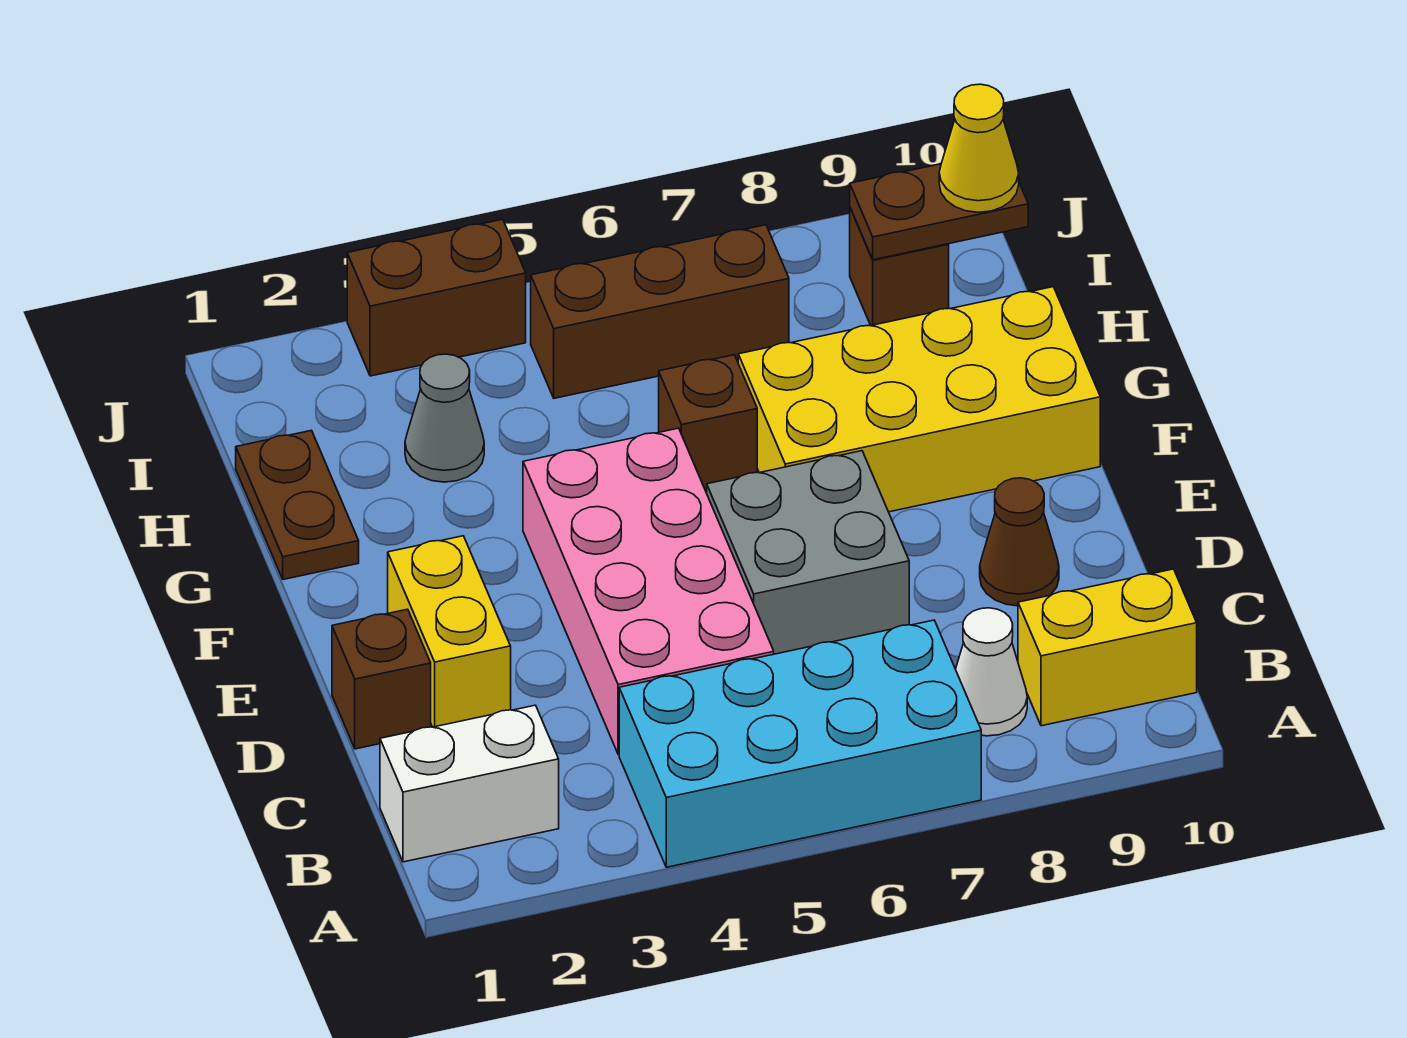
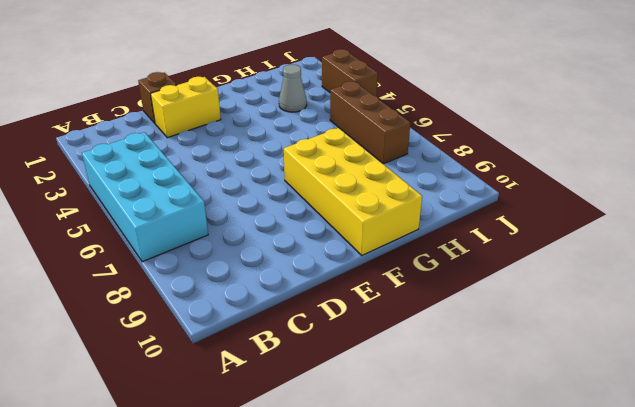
none -> white 1x2 brick [380,705,559,862]
none -> white 1x1 cone [956,608,1027,736]
none -> yellow 1x2 brick [1018,569,1197,726]

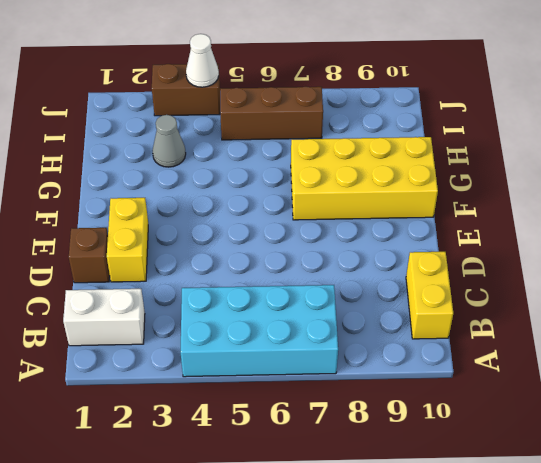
yellow 1x2 brick [406,252,453,339] -> yellow 1x2 brick turned to [1018,569,1197,726]
white 1x1 cone [186,34,219,87] -> white 1x1 cone moved to [956,608,1027,736]
none -> pink 2x4 brick [523,428,774,754]
none -> grey 2x2 brick [707,451,909,654]
none -> brown 1x1 cone [980,478,1059,606]

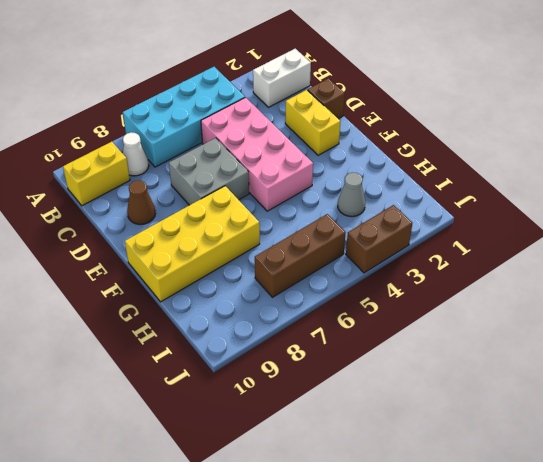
none -> brown 1x2 plate [236,430,359,579]
none -> brown 1x1 brick [659,355,757,489]
none -> brown 1x1 brick [850,208,949,325]

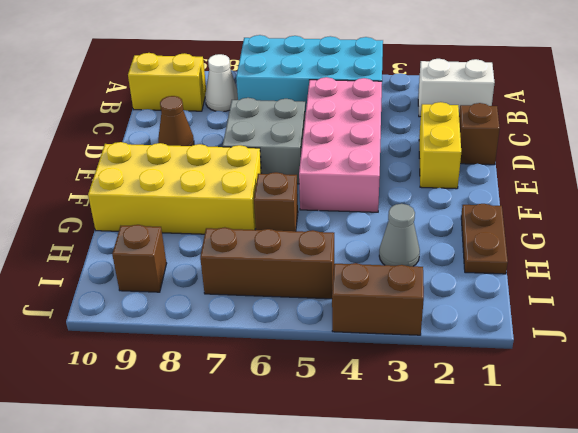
none -> brown 1x2 plate [850,164,1028,260]
none -> yellow 1x1 cone [939,84,1019,212]

